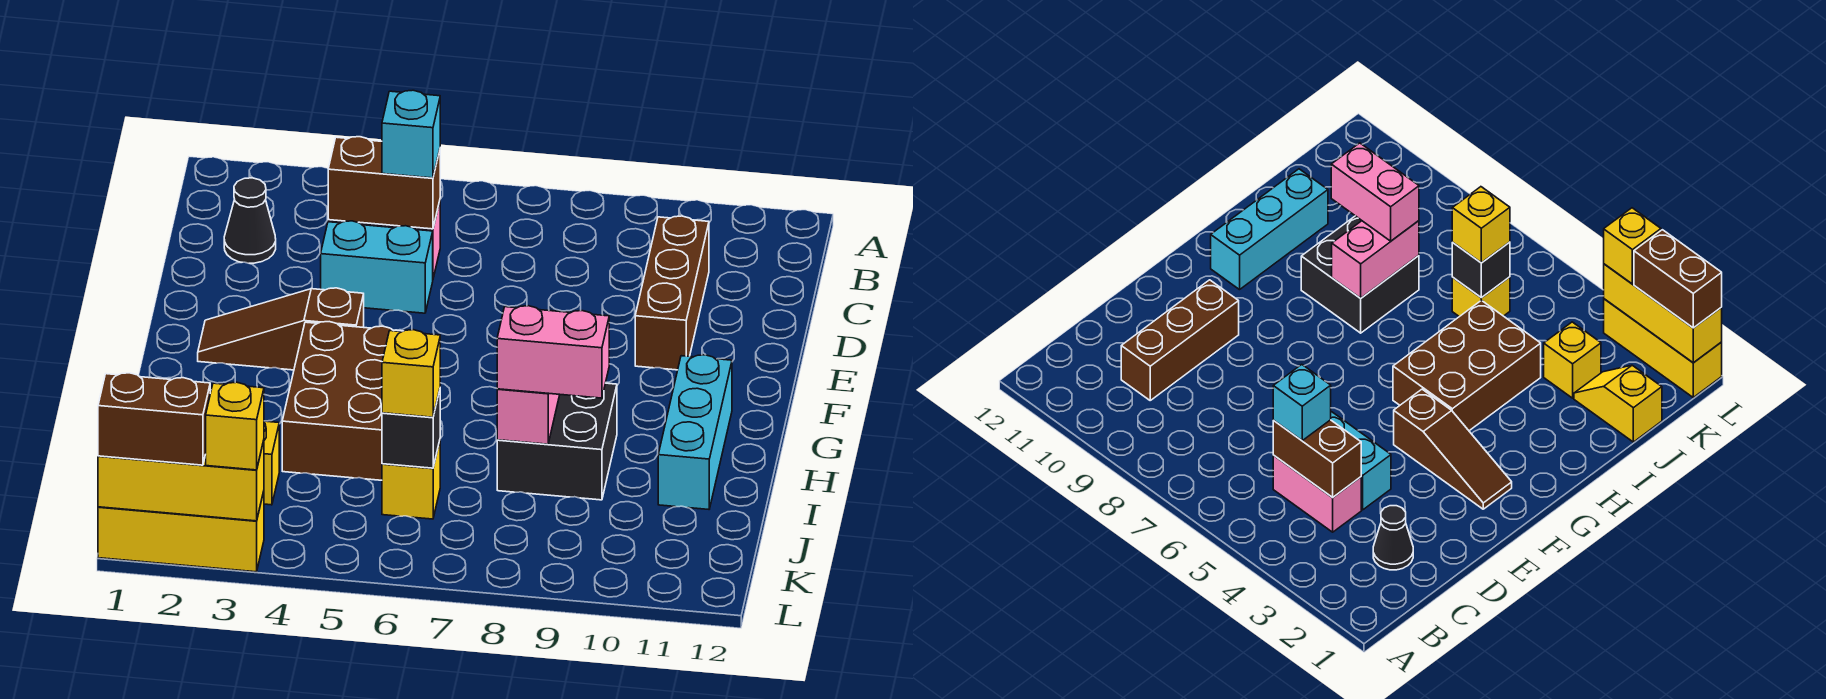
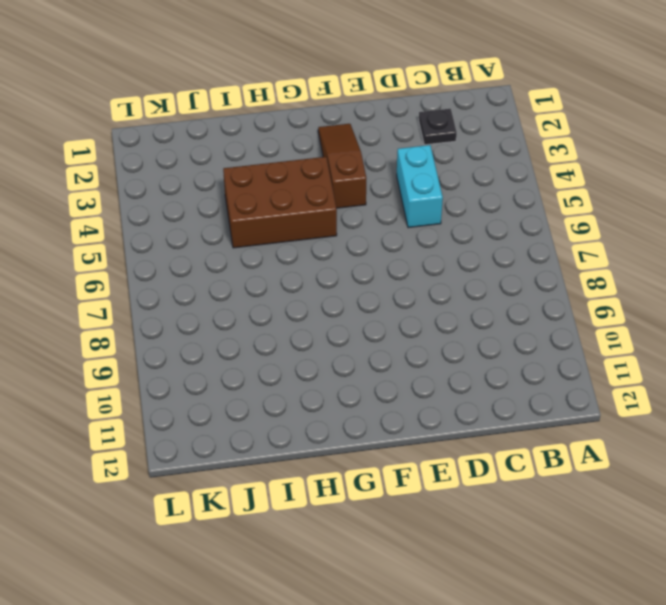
black 1x1 plate [419,109,457,145] -> black 1x1 cone [224,178,276,263]
none -> pink 1x2 brick [1273,455,1361,532]
none -> brown 1x3 brick [635,216,709,370]
none -> cyan 1x3 brick [658,355,732,509]

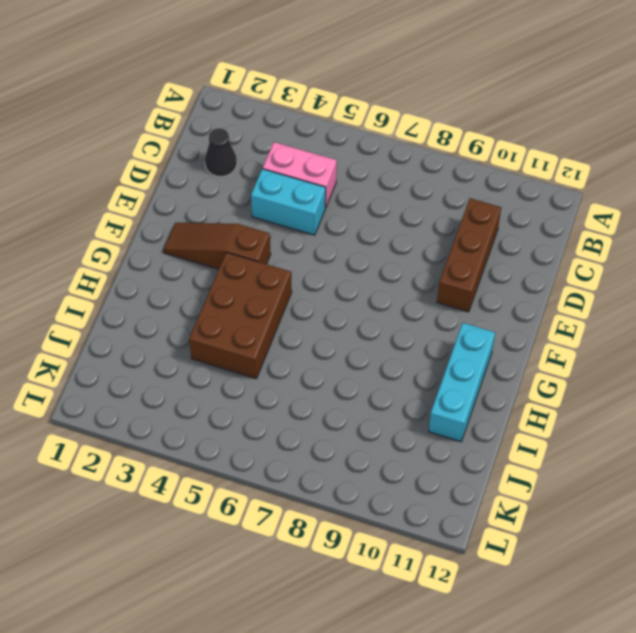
none -> black 2x2 brick [497,383,617,500]
none -> yellow 1x2 slope [1574,365,1662,442]
none -> yellow 1x1 brick [264,421,279,505]

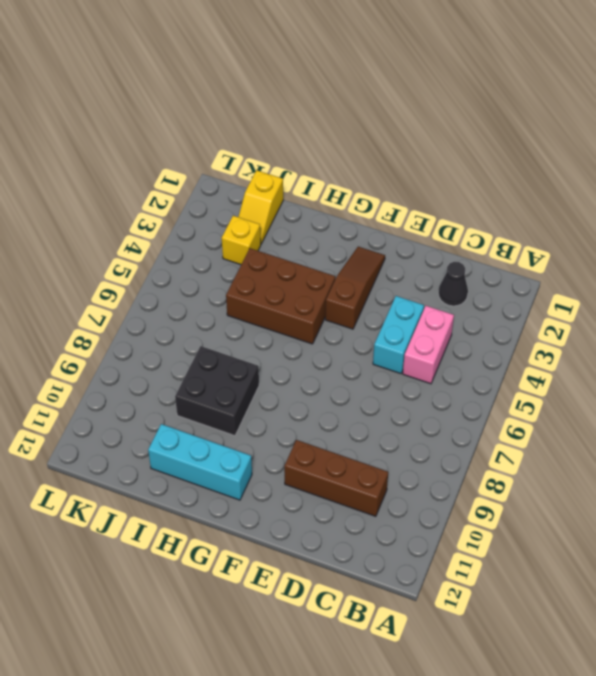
none -> yellow 1x1 brick [382,441,440,519]
none -> yellow 1x3 brick [98,491,264,572]
none -> brown 1x2 brick [328,137,440,229]

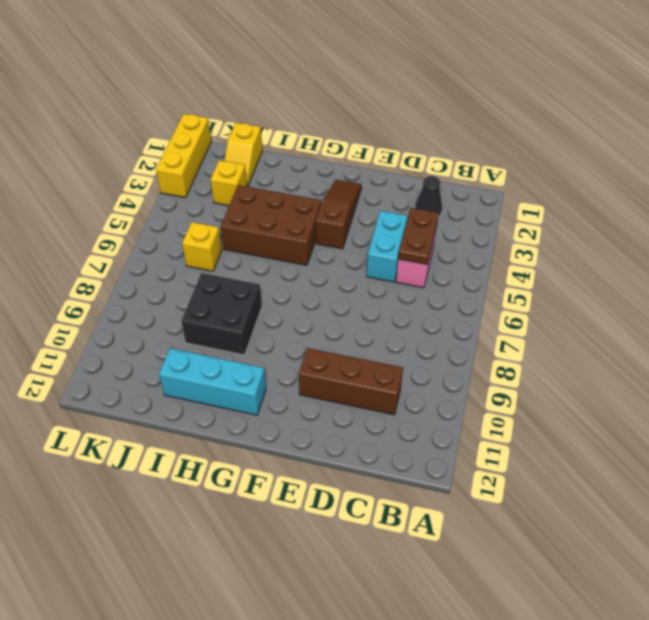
brown 1x2 plate [398,208,439,265] -> brown 1x2 brick [328,137,440,229]
none -> pink 1x2 brick [497,389,560,444]
none -> black 1x1 brick [382,390,440,468]
none -> yellow 1x3 brick [98,441,264,521]

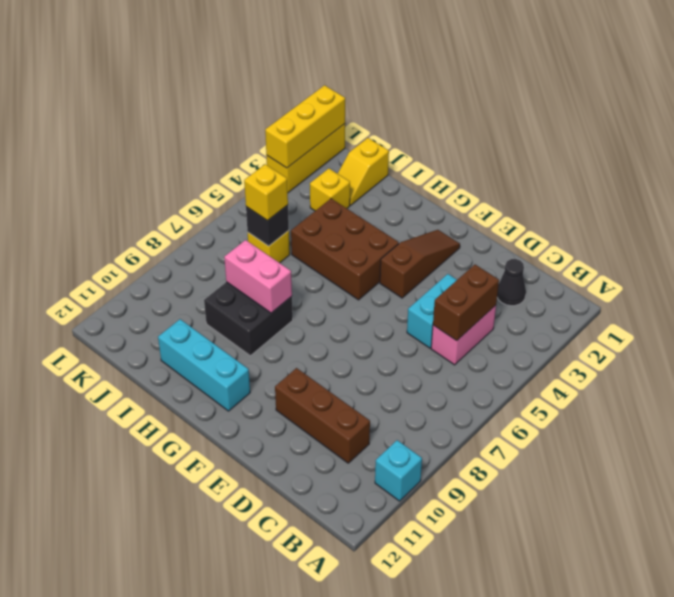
cyan 1x1 brick [375,440,422,501] -> cyan 1x1 brick moved to [382,90,440,178]
none -> pink 1x2 brick [497,306,609,398]
none -> brown 1x2 brick [98,373,210,465]
none -> yellow 1x1 brick [206,382,264,470]

